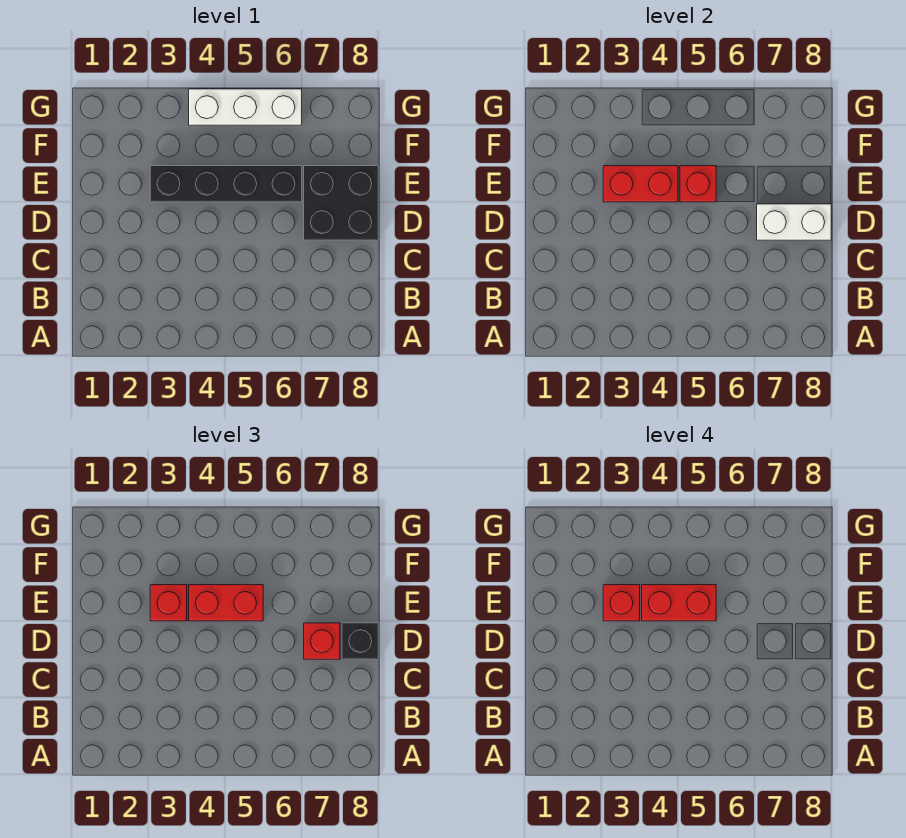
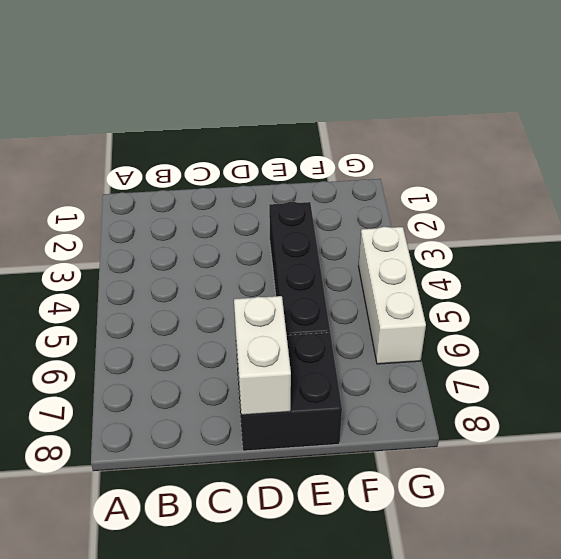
none -> red 1x2 brick [603,166,678,202]
none -> red 1x1 brick [680,166,716,202]
none -> red 1x1 brick [304,623,340,659]

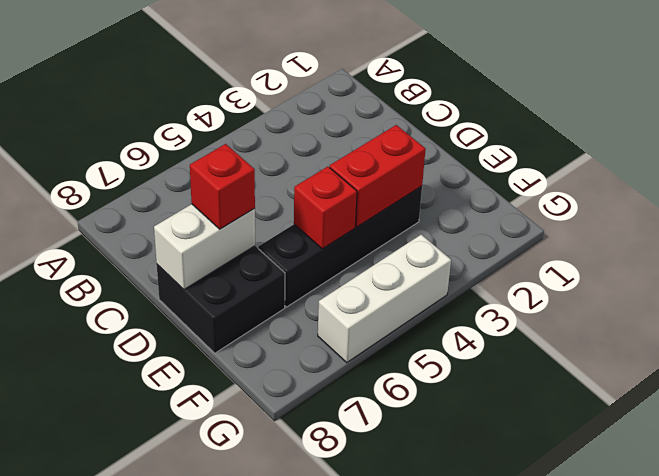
none -> black 1x1 brick [342,623,378,659]
none -> red 1x1 brick [150,585,187,621]
none -> red 1x2 brick [189,585,263,621]

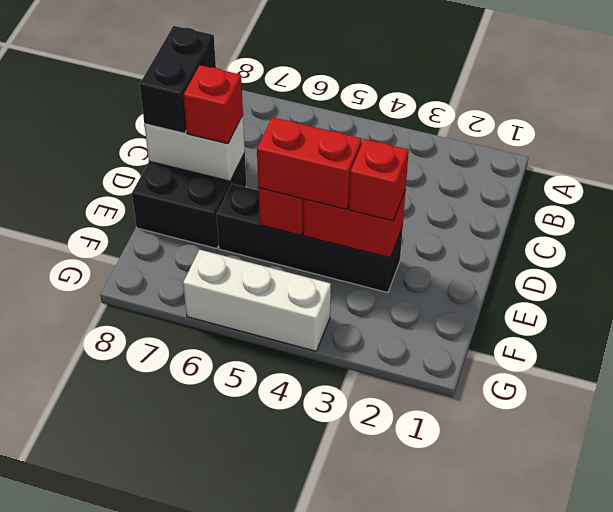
black 1x2 brick [139,26,216,133] -> black 1x1 brick [342,623,378,659]
none -> red 1x1 brick [603,585,640,621]
none -> red 1x2 brick [642,585,716,621]

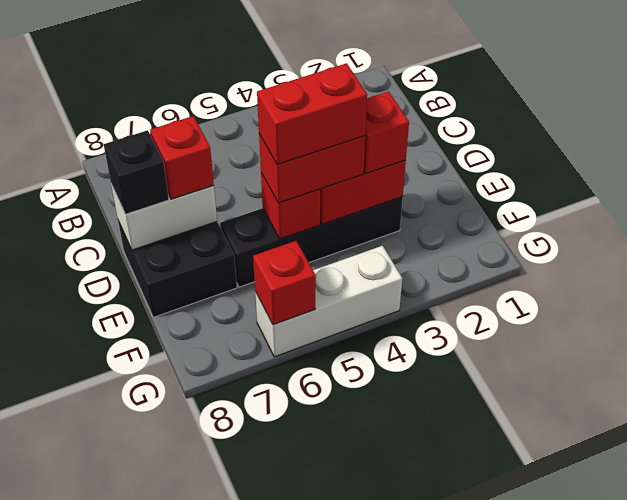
red 1x1 brick [253,241,316,325] -> red 1x1 brick moved to [603,585,640,621]

